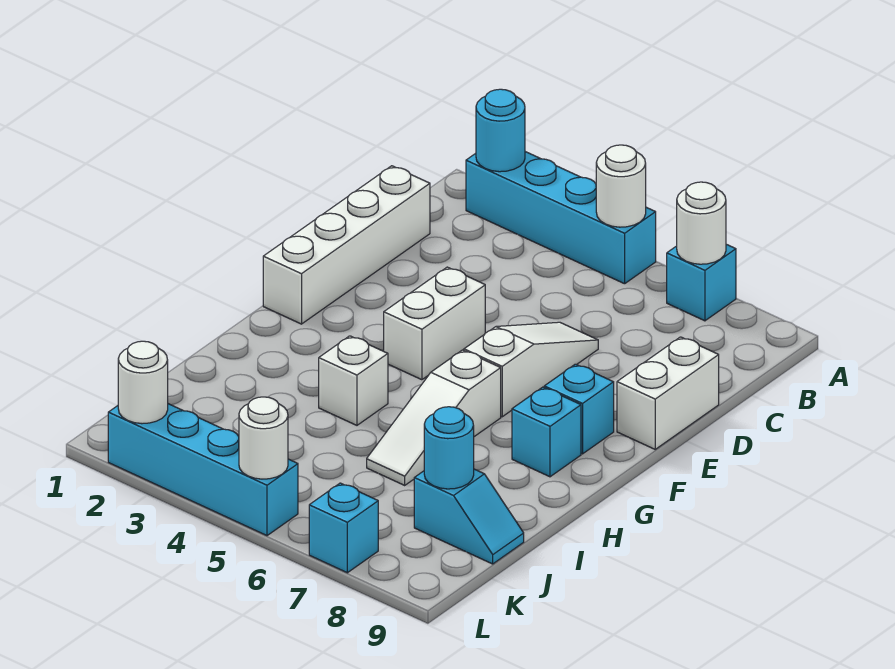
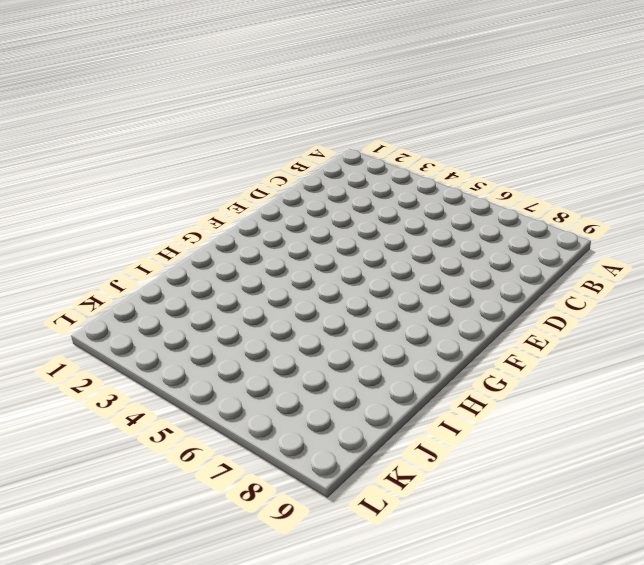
none -> cyan 1x4 brick [466,152,656,284]
none -> cyan 1x1 brick [667,244,736,321]
none -> white 1x4 brick [263,166,430,324]

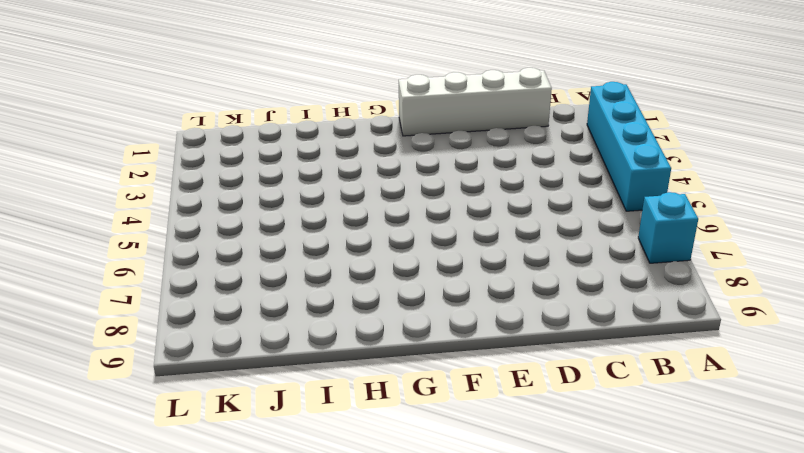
none -> white 1x3 slope [464,322,598,417]
none -> white 1x2 brick [617,337,719,449]
none -> white 1x2 brick [384,267,485,380]

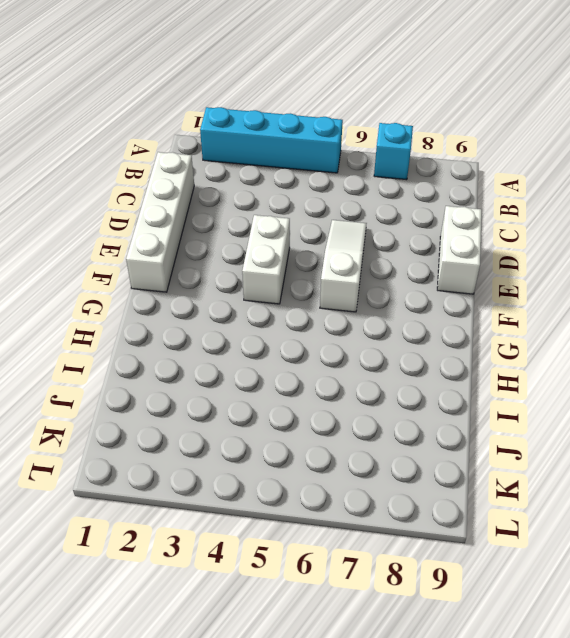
none -> cyan 1x1 brick [544,364,614,454]
none -> white 1x3 slope [367,350,501,485]
none -> cyan 1x1 brick [512,387,581,477]

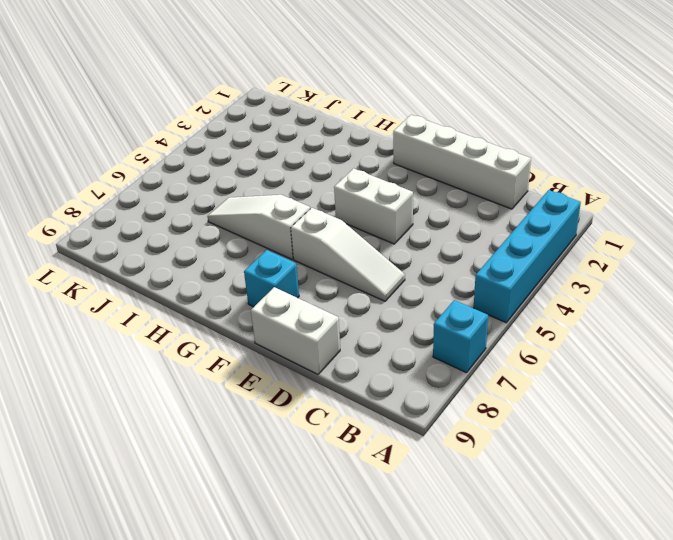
none -> cyan 1x1 brick [512,387,581,477]
none -> white 1x1 brick [319,336,388,425]
none -> cyan 1x2 slope [414,469,524,564]

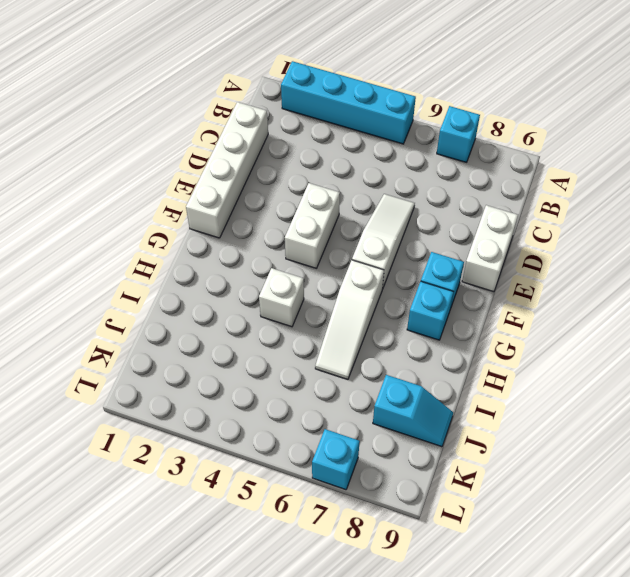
none -> cyan 1x4 brick [108,404,298,536]
none -> cyan 1x1 round brick [476,89,525,172]
none -> white 1x1 round brick [596,145,646,227]

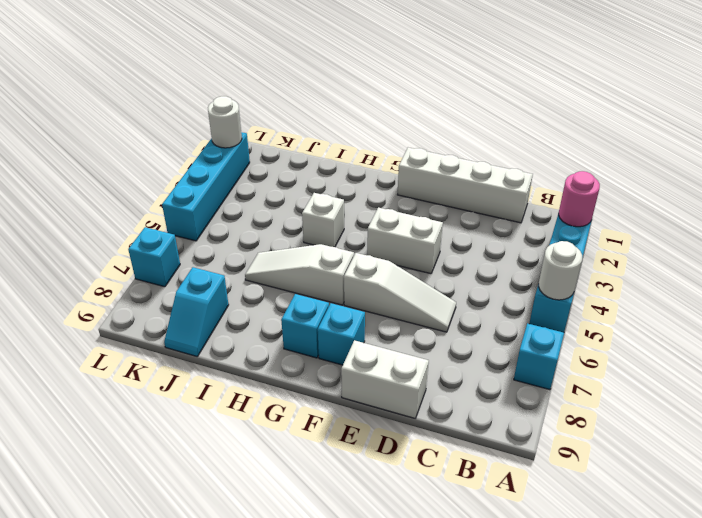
pink 1x1 round brick [559,171,600,227] -> cyan 1x1 round brick [476,89,525,172]
none -> white 1x1 round brick [677,182,726,264]
none -> cyan 1x1 round brick [424,407,474,489]
none -> white 1x1 round brick [239,397,288,479]

